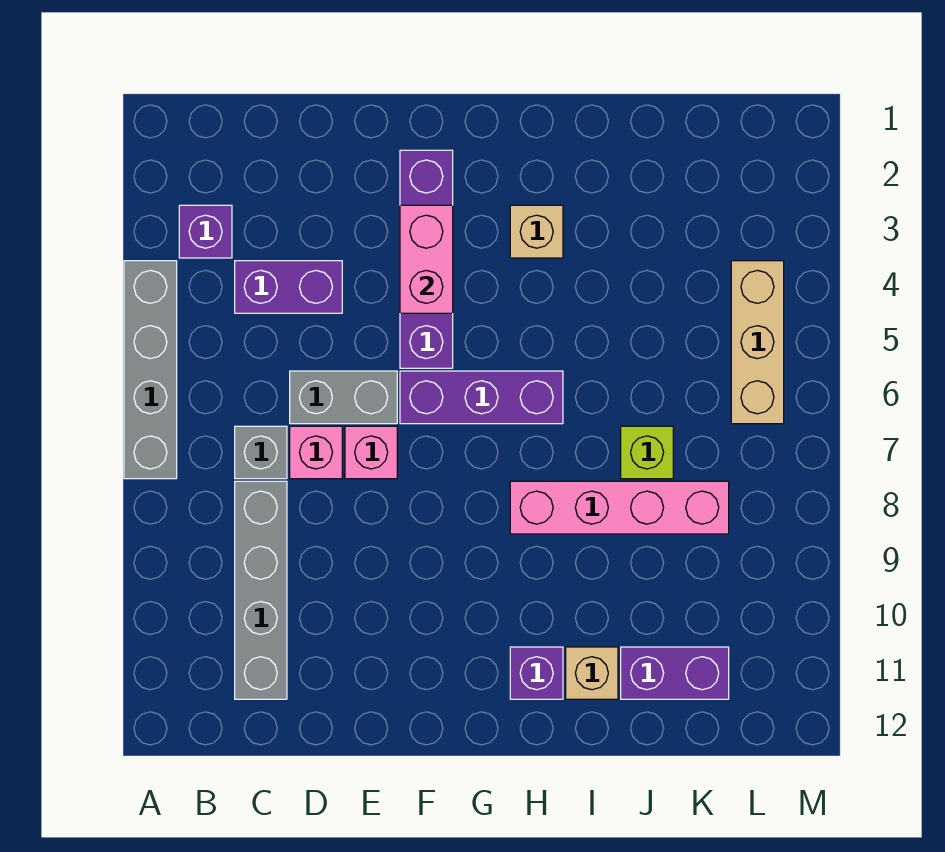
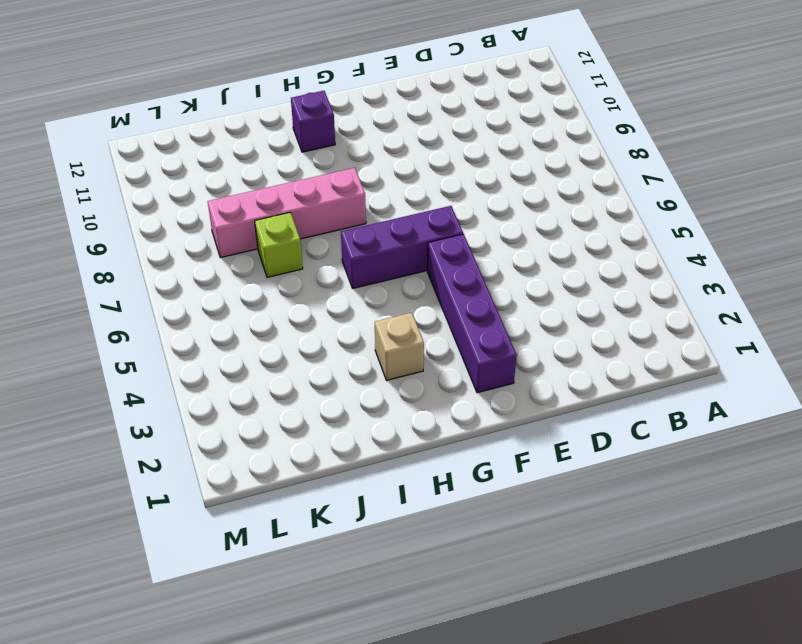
none -> grey 1x4 brick [124,261,177,479]
none -> purple 1x1 brick [179,205,232,258]
none -> purple 1x2 brick [235,261,342,313]

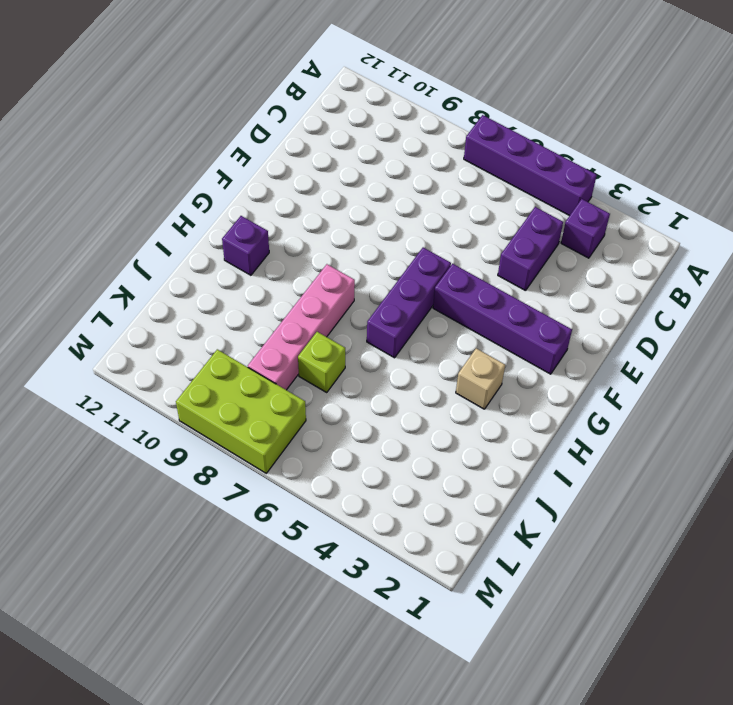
purple 1x4 brick [464,115,597,216] -> grey 1x4 brick [124,261,177,479]
lime 2x3 brick [176,349,306,473] -> none
none -> grey 1x1 brick [235,426,287,479]
none -> grey 1x4 brick [235,481,287,699]
none -> grey 1x2 brick [290,371,397,424]

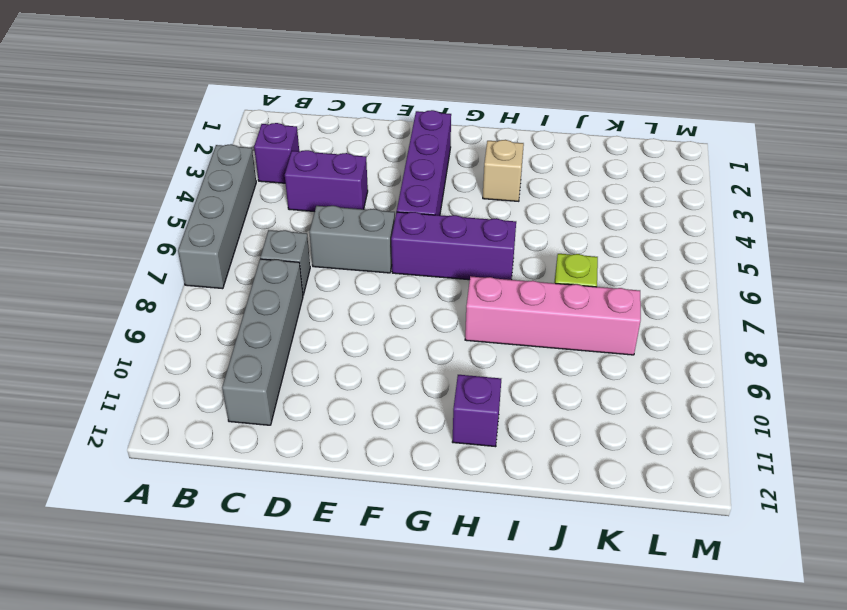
none -> pink 1x1 brick [290,426,342,479]
none -> pink 1x1 brick [345,426,397,479]
none -> tan 1x1 brick [566,647,618,699]

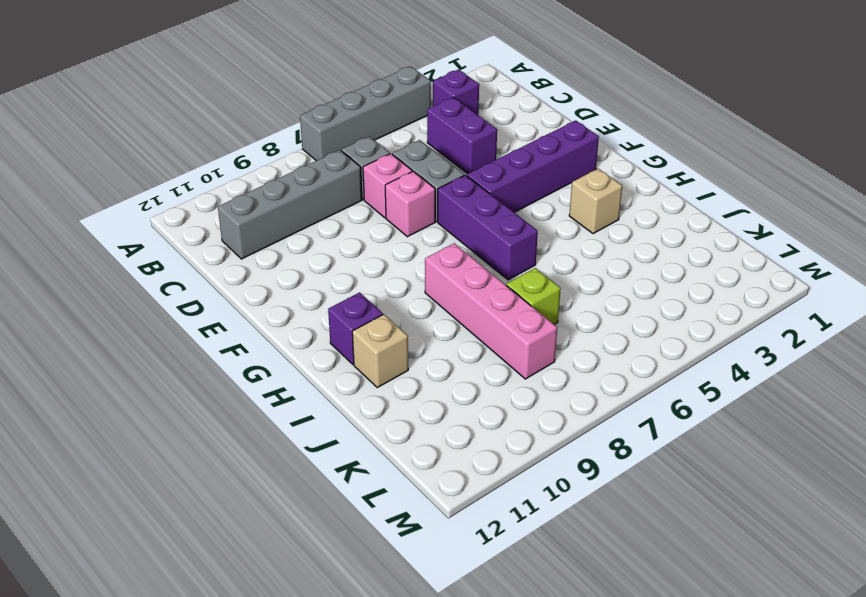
none -> purple 1x2 brick [621,647,729,699]
none -> tan 1x3 brick [731,261,784,424]
none -> pink 1x2 brick [400,205,453,313]

